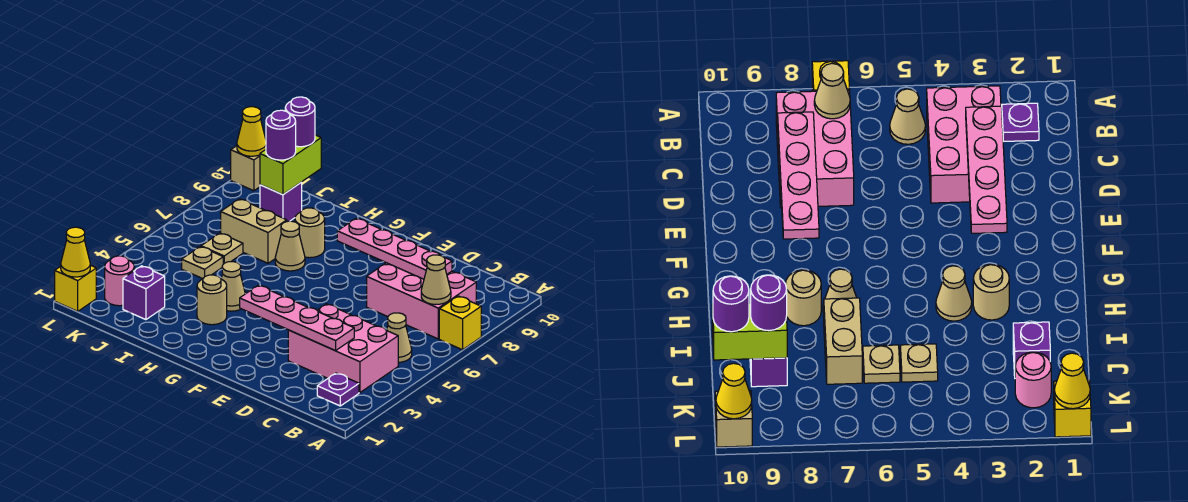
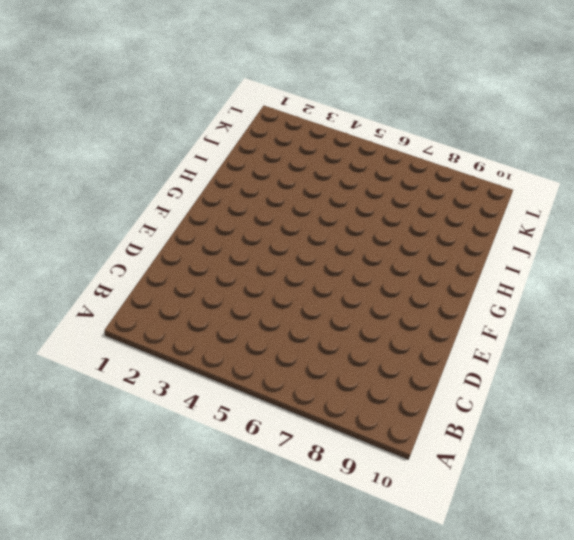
none -> yellow 1x1 brick [439,296,481,350]
none -> purple 1x1 plate [317,373,359,406]
none -> pink 2x3 brick [288,304,398,393]

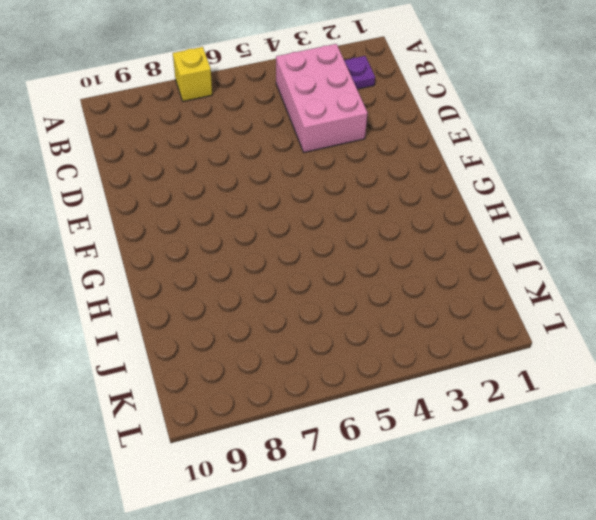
none -> tan 1x1 cone [387,313,412,362]
none -> pink 2x3 brick [367,263,476,339]
none -> tan 1x1 round brick [197,275,227,325]

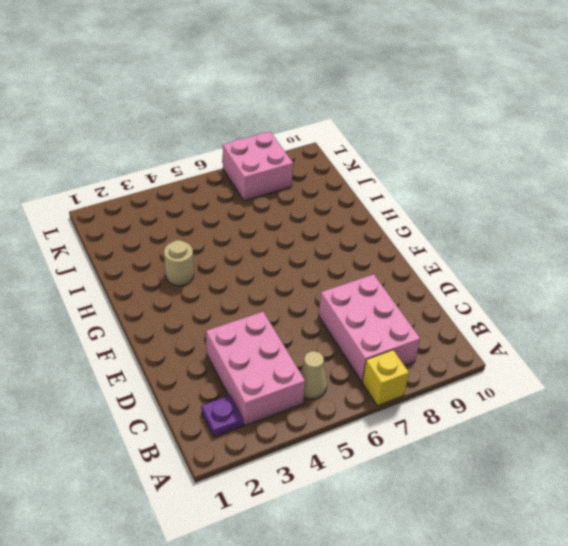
pink 2x2 brick [223,132,293,201] -> none
none -> tan 1x1 cone [221,262,245,311]
none -> tan 1x1 cone [275,221,305,271]
none -> tan 1x1 round brick [295,208,325,258]

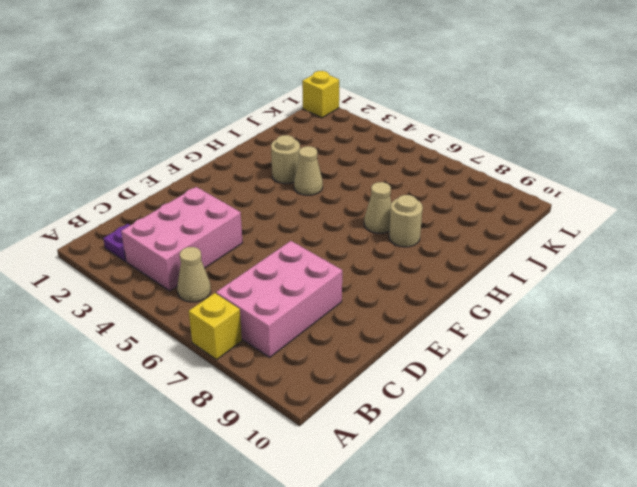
none -> tan 1x2 brick [221,199,287,263]
none -> purple 1x1 brick [123,266,165,320]
none -> tan 1x1 plate [182,247,223,279]

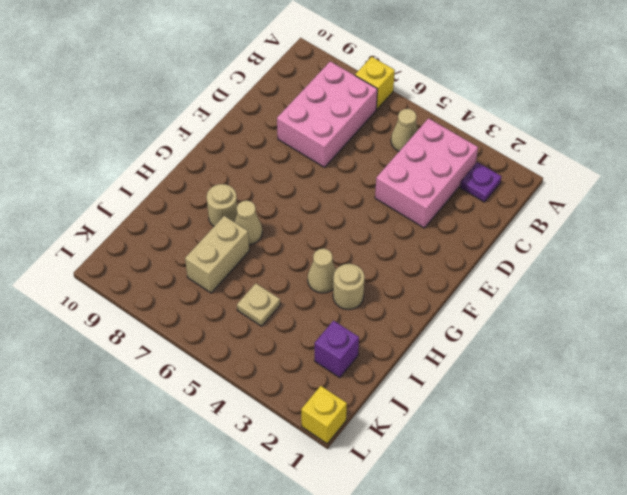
none -> tan 1x1 plate [201,233,243,264]
none -> purple 1x1 brick [260,183,302,222]
none -> pink 1x1 round brick [105,256,134,306]

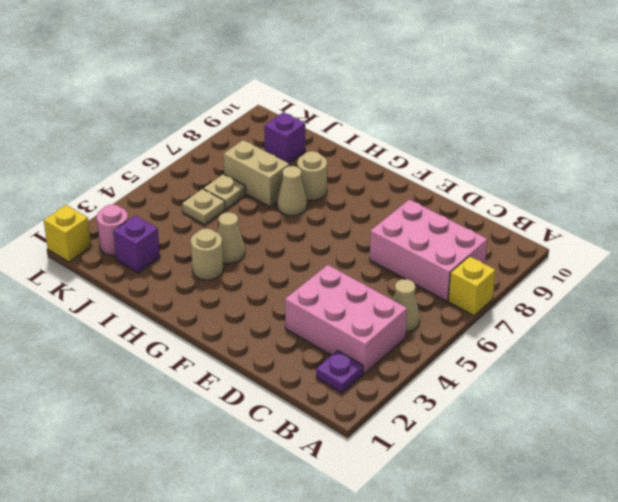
none -> tan 1x1 brick [231,146,260,191]
none -> tan 1x1 cone [421,255,451,305]
none -> pink 1x4 plate [240,285,354,351]

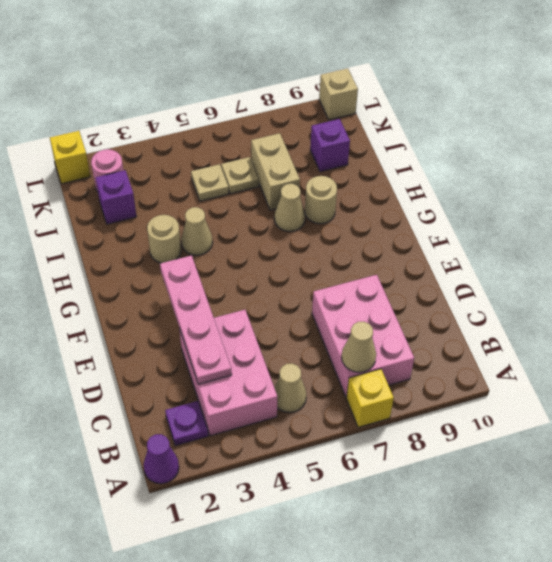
purple 1x1 cone [144,434,179,484] -> none
none -> pink 1x4 plate [337,218,452,279]
none -> lime 1x2 brick [260,135,321,195]
none -> yellow 1x1 cone [61,227,90,277]

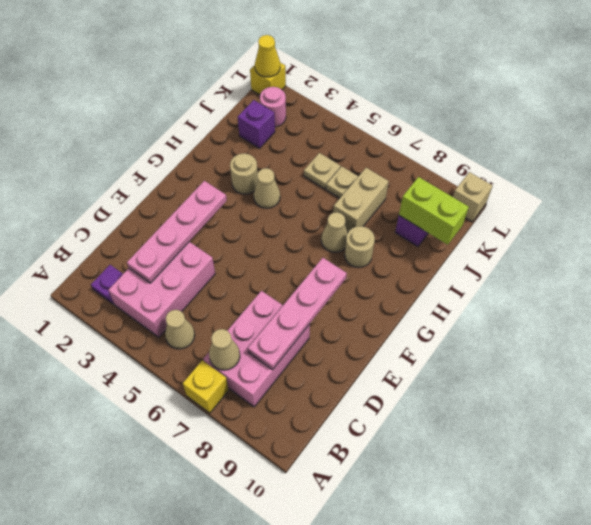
none -> yellow 1x1 cone [237,107,266,156]
none -> purple 1x1 round brick [266,110,296,160]
none -> purple 1x1 round brick [285,97,315,147]

